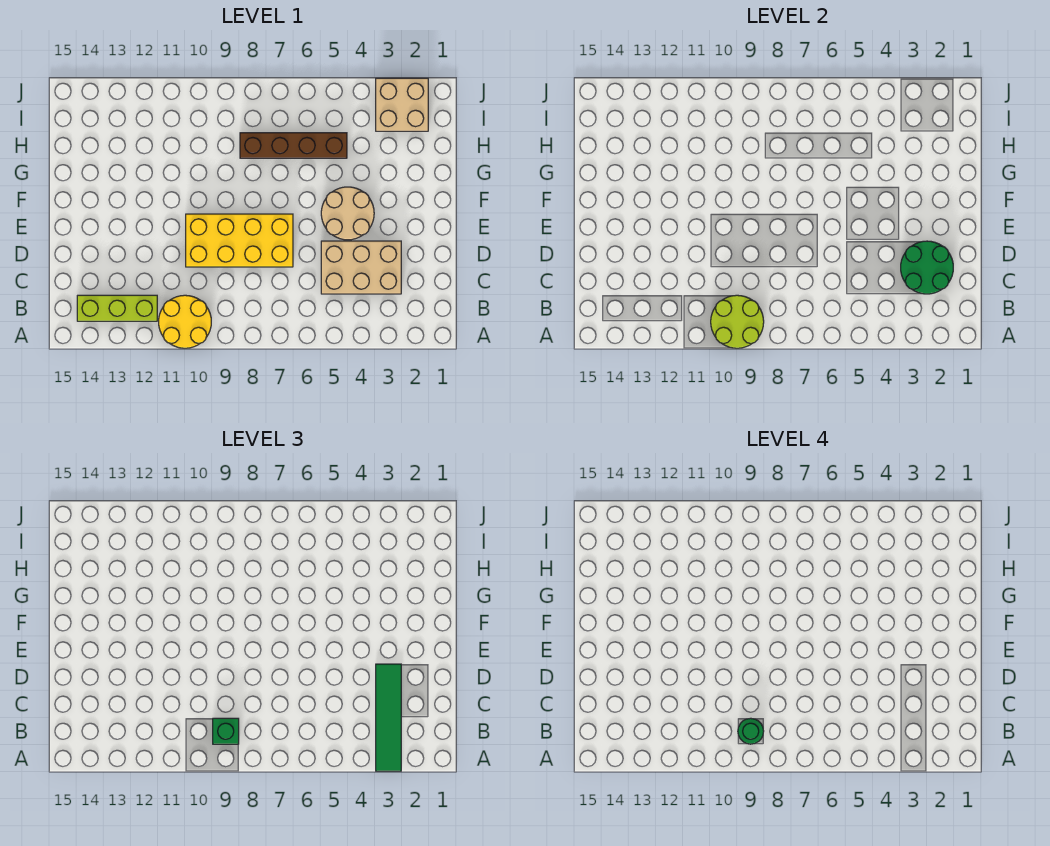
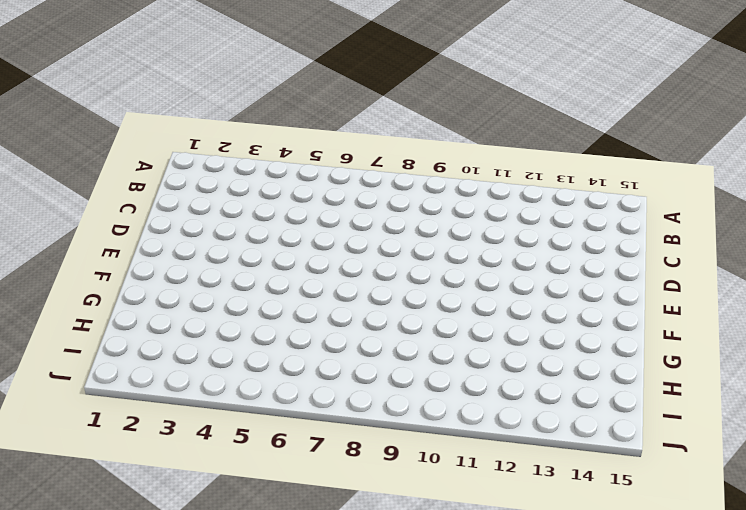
none -> yellow 2x2 round brick [159,295,211,348]
none -> lime 1x3 brick [77,295,157,321]
none -> tan 2x3 brick [321,241,401,294]

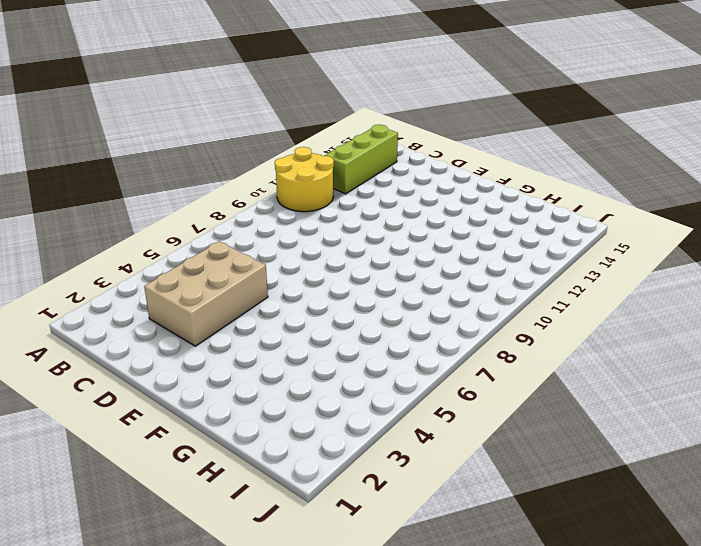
none -> yellow 2x4 brick [186,214,293,267]
none -> tan 2x2 round brick [321,187,374,240]
none -> brown 1x4 brick [240,133,347,158]

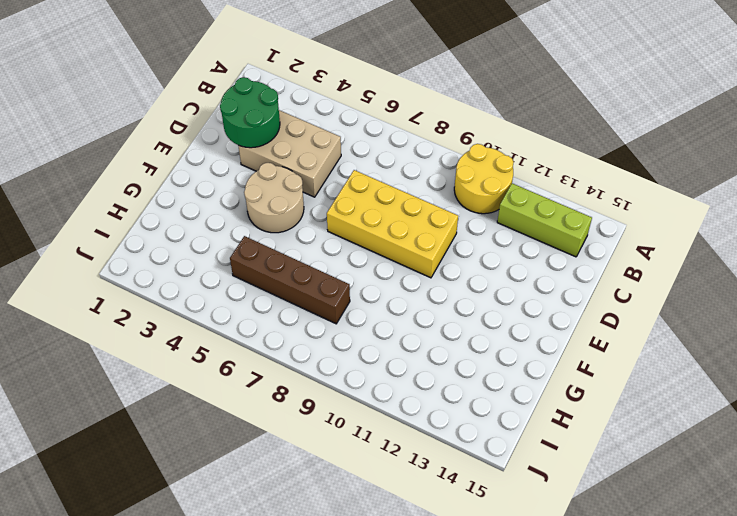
none -> tan 2x2 brick [376,78,428,131]
none -> lime 2x2 round brick [711,295,764,348]
none -> green 1x4 tile [376,664,401,771]

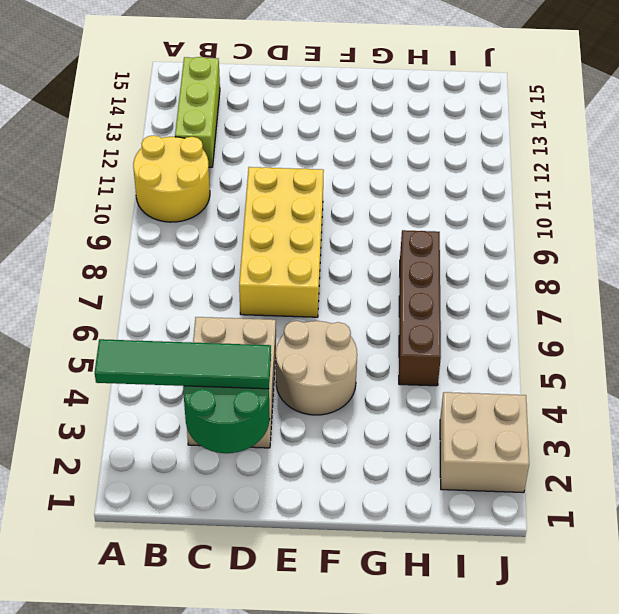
none -> lime 2x2 round brick [711,295,764,348]
none -> green 1x1 brick [213,718,239,744]
none -> green 1x1 round brick [738,718,764,744]

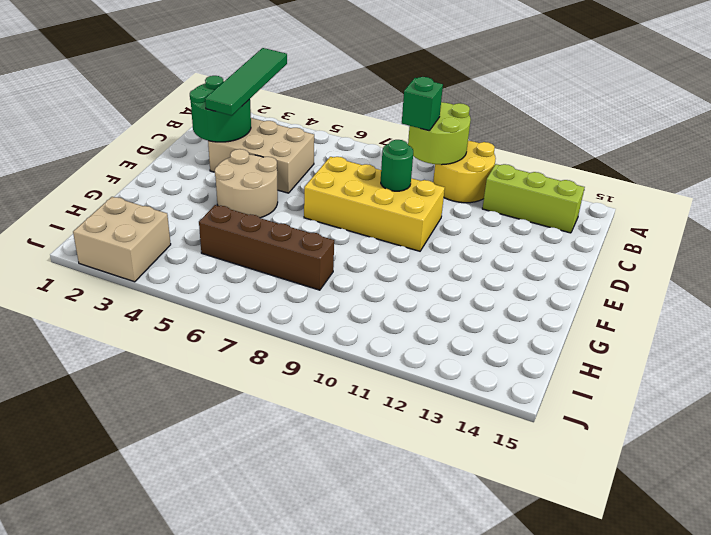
green 1x1 round brick [381,140,413,191] -> green 1x1 round brick moved to [738,718,764,744]

